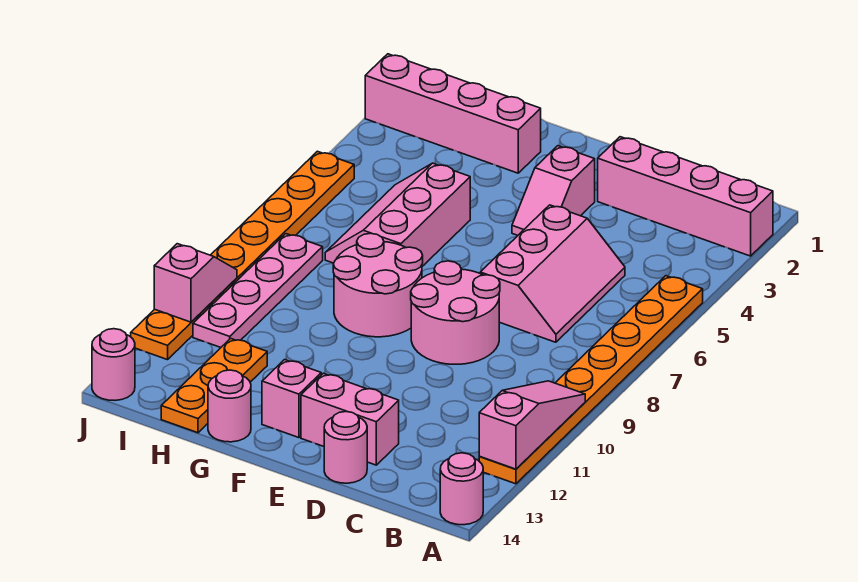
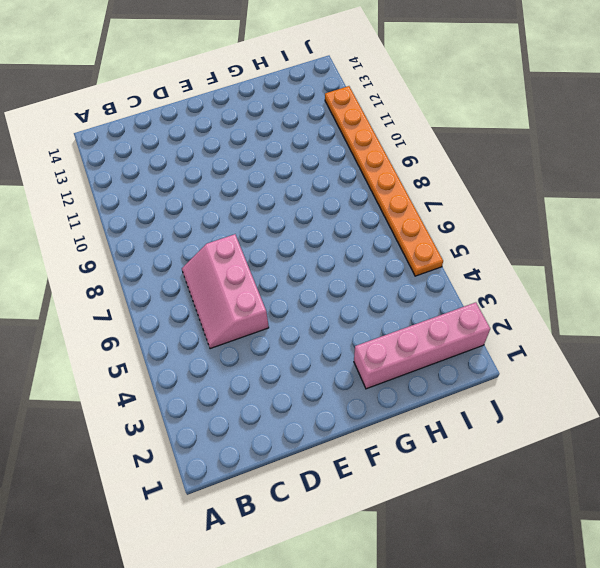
none -> pink 1x4 brick [598,137,773,256]
none -> orange 1x8 plate [479,276,703,484]
none -> pink 1x1 round brick [440,453,483,525]

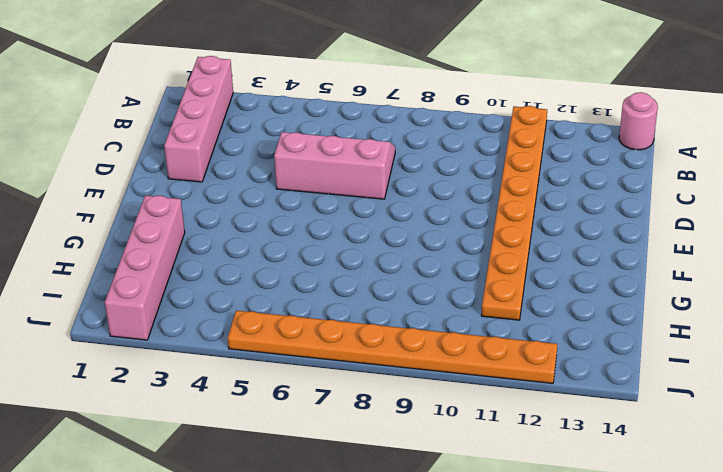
orange 1x8 plate [481,106,547,320] -> orange 1x8 plate turned to [479,276,703,484]
none -> pink 2x2 round brick [411,261,500,364]
none -> pink 1x2 brick [301,373,399,465]
none -> pink 1x1 round brick [324,412,367,483]

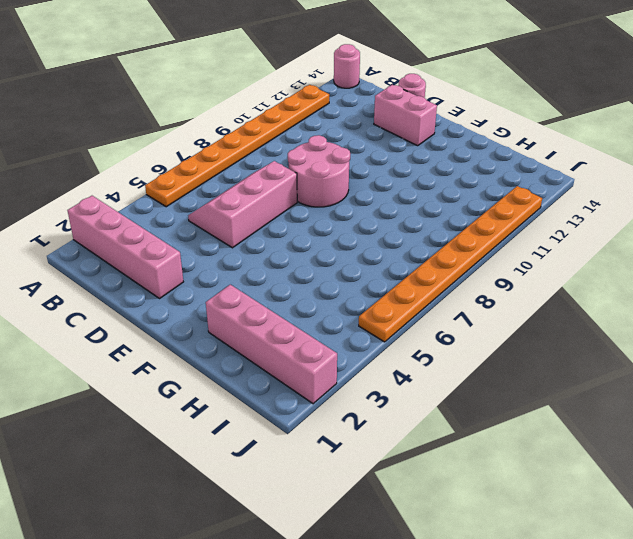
none -> pink 1x2 slope [512,146,595,235]
none -> pink 2x2 round brick [333,233,423,337]
none -> pink 1x1 brick [262,360,321,438]

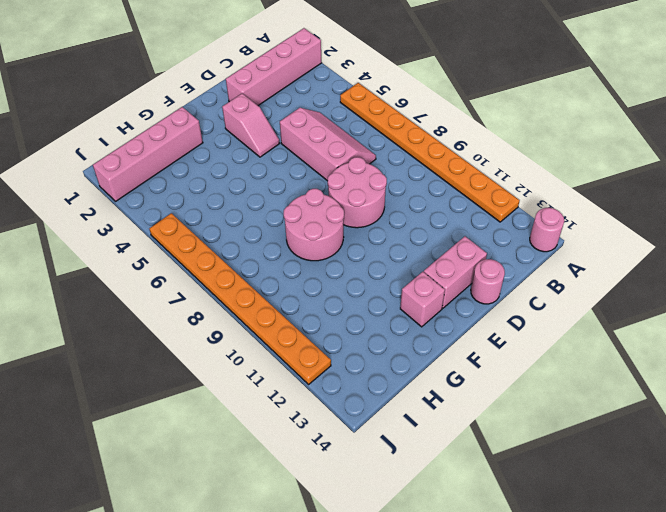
none -> pink 2x3 slope [325,163,470,266]
none -> pink 1x1 round brick [208,370,251,442]
none -> orange 1x3 plate [161,338,267,433]

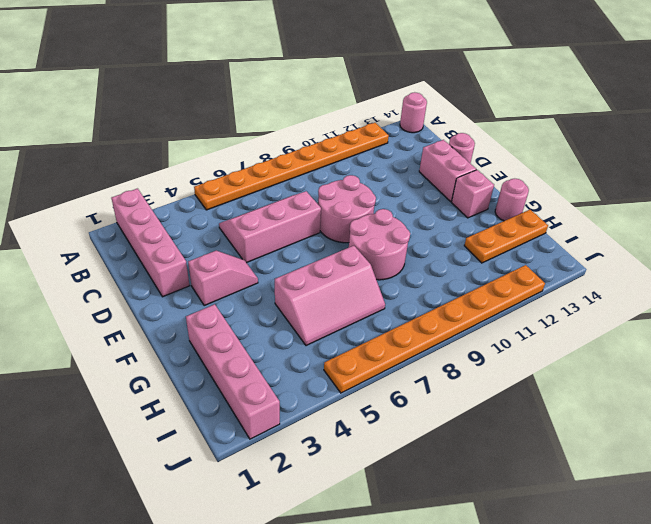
none -> pink 1x4 plate [193,234,323,347]
none -> pink 1x1 round brick [92,329,135,400]
none -> pink 1x3 slope [479,381,585,469]

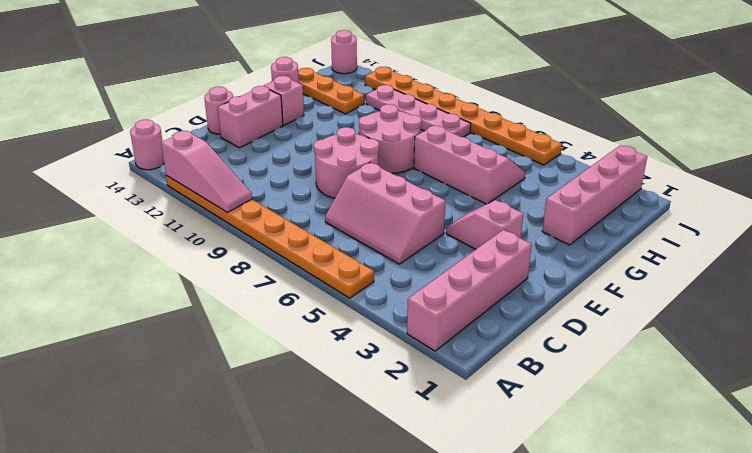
none -> pink 1x2 slope [154,244,237,322]

